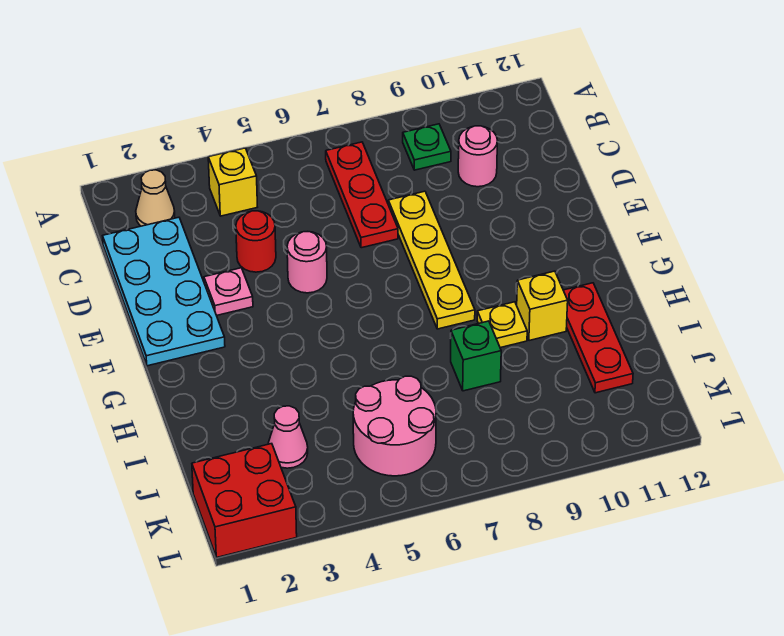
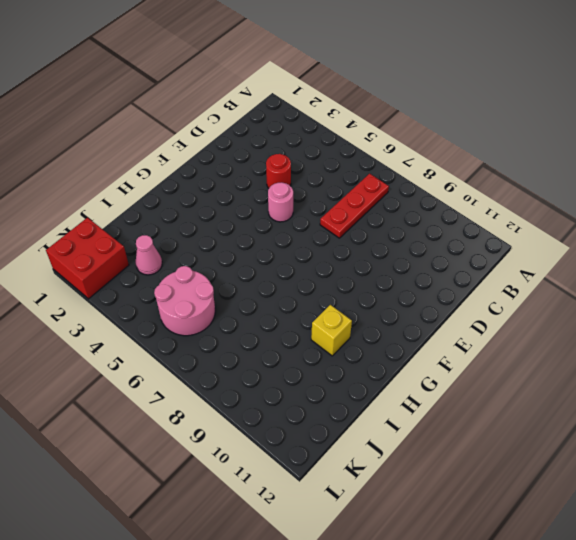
none -> tan 1x1 cone [136,170,175,226]
none -> yellow 1x1 brick [208,148,257,216]
none -> green 1x1 plate [403,124,451,170]

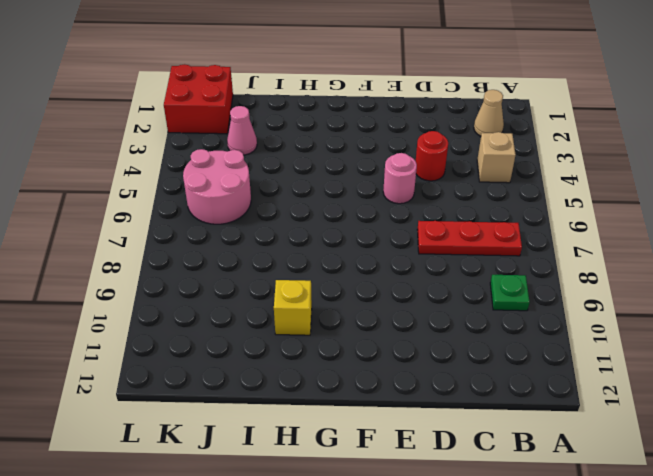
tan 1x1 brick [477,132,516,183] -> yellow 1x1 brick [208,148,257,216]
none -> cyan 2x4 plate [103,217,225,366]
none -> pink 1x1 round brick [458,126,497,187]
none -> yellow 1x4 plate [388,191,475,329]

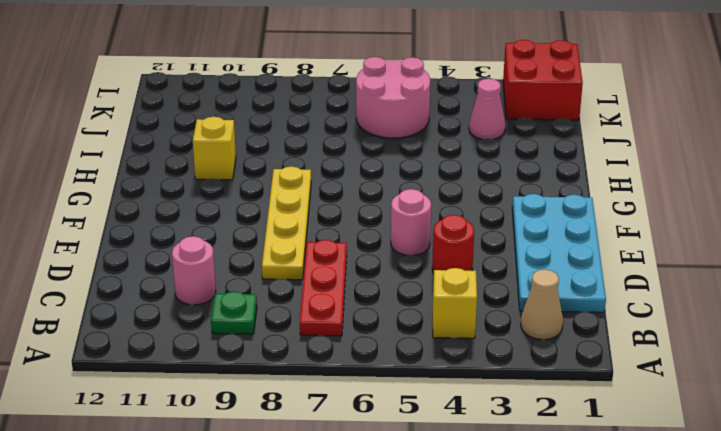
none -> pink 1x1 plate [204,268,253,316]
none -> yellow 1x1 plate [477,302,527,348]
none -> red 1x3 plate [563,283,633,393]

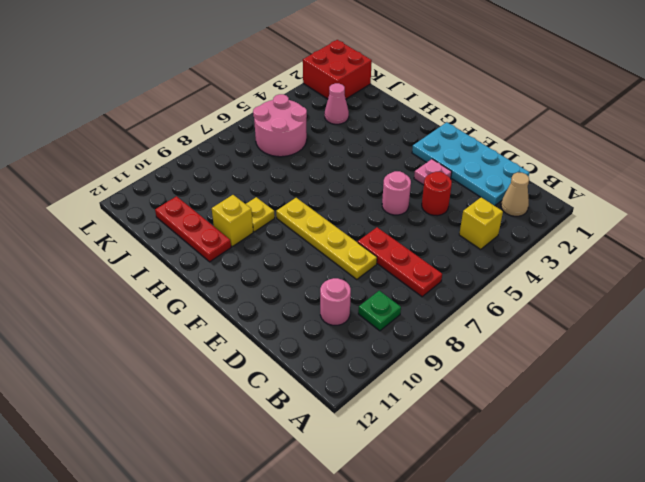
none -> green 1x1 brick [451,321,501,391]

